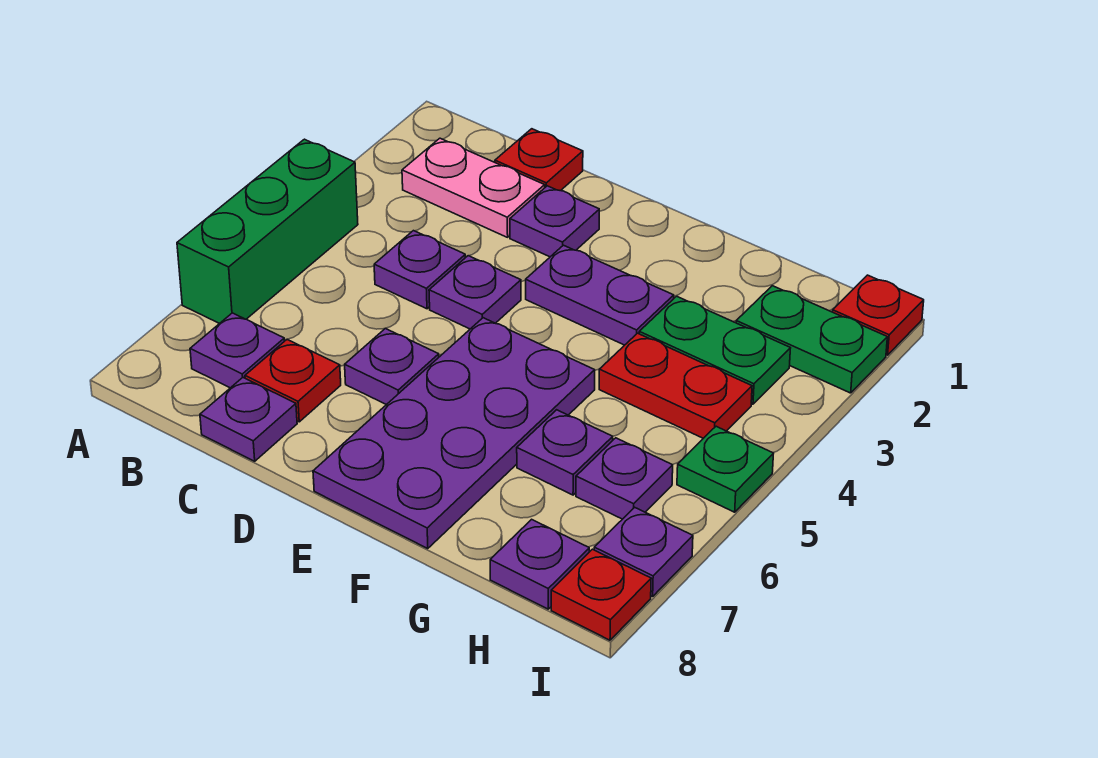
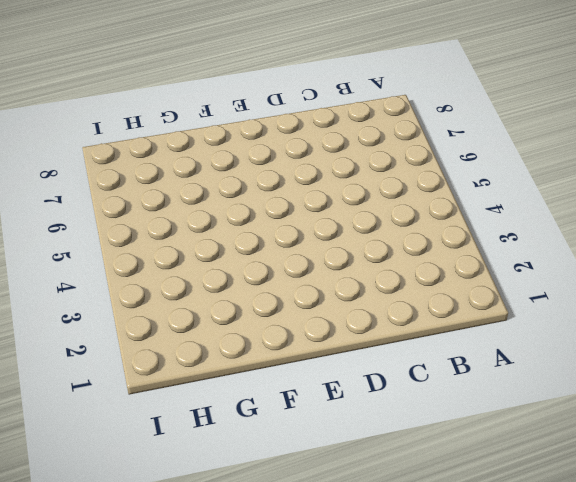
none -> green 1x3 brick [177,139,358,324]
none -> pink 1x2 plate [402,138,545,237]
none -> purple 1x1 plate [190,313,284,388]

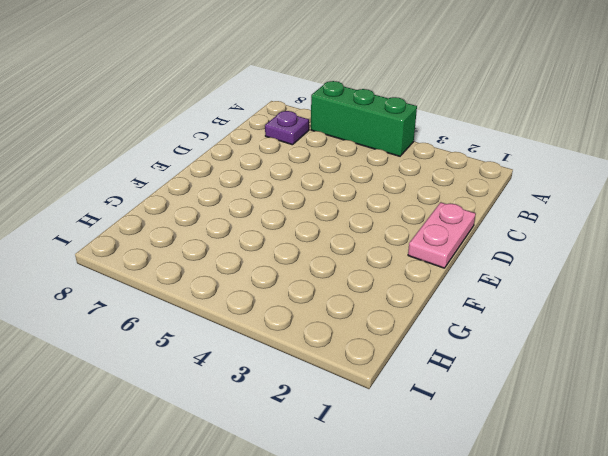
pink 1x2 plate [408,202,476,268] -> pink 1x2 plate moved to [402,138,545,237]
none -> red 1x1 plate [495,129,583,191]
none -> purple 1x1 plate [374,231,465,309]
none -> red 1x1 plate [245,339,341,422]

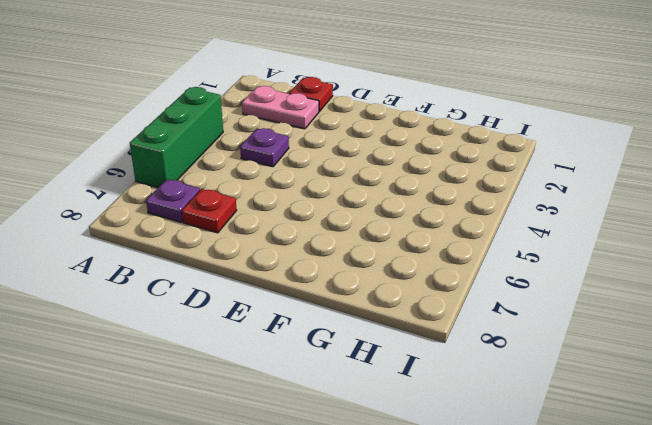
none -> purple 1x1 plate [200,378,297,461]
none -> purple 1x1 plate [510,186,599,257]
none -> purple 1x1 plate [429,256,521,329]

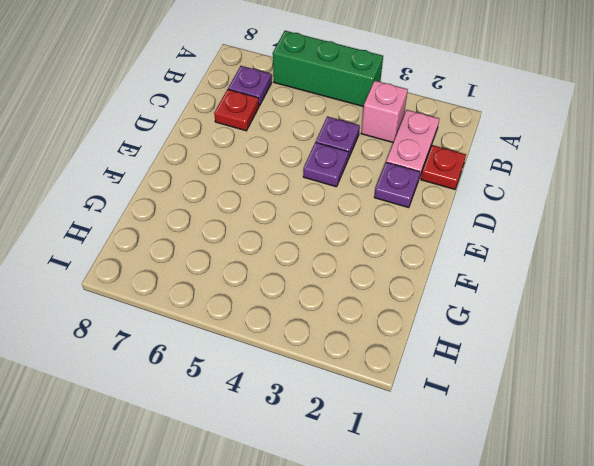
pink 1x1 brick [361,81,408,143] -> none
none -> purple 1x1 plate [200,378,297,461]
none -> purple 1x1 plate [345,328,439,405]
none -> purple 1x2 plate [526,245,674,345]

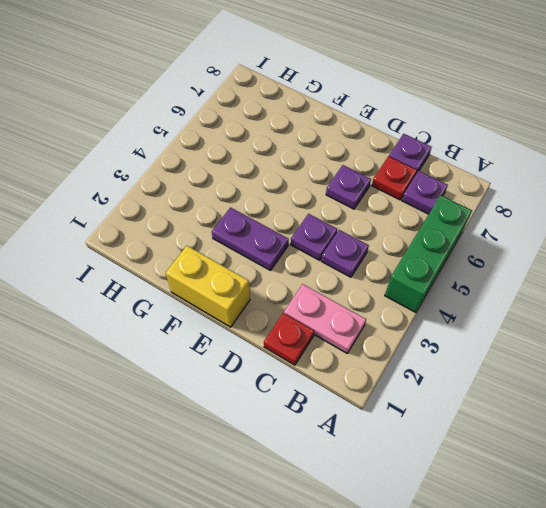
yellow 1x2 brick [166,246,250,327] -> none
none -> purple 1x1 plate [510,186,599,257]
none -> purple 2x4 plate [313,318,595,549]
none -> green 1x2 plate [639,296,790,404]

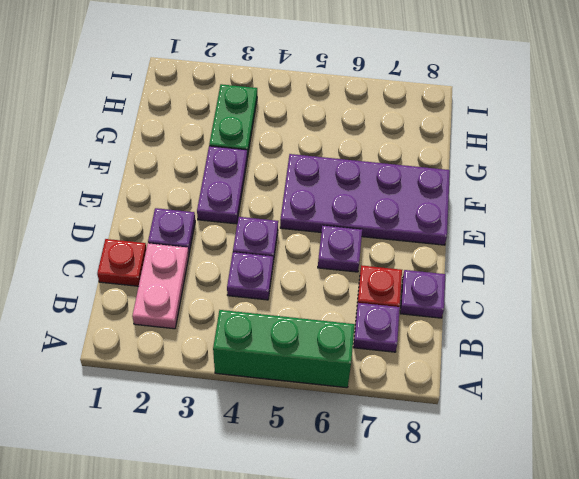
none -> red 1x2 plate [599,333,752,438]
none -> purple 1x1 plate [517,410,613,495]
none -> green 1x2 plate [736,286,887,393]

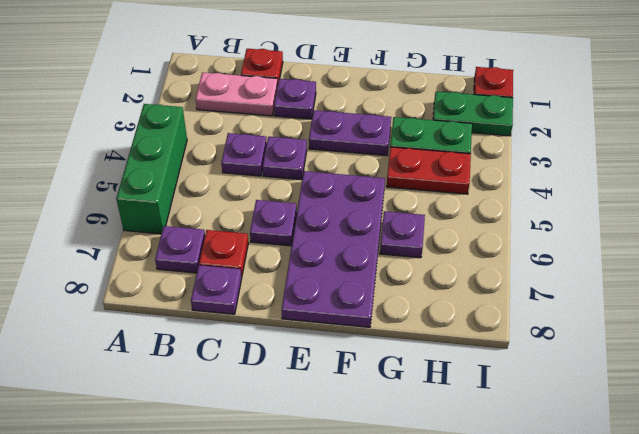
none -> purple 1x1 plate [576,438,673,519]
none -> purple 1x1 plate [490,519,589,609]
none -> green 1x1 plate [677,426,774,512]

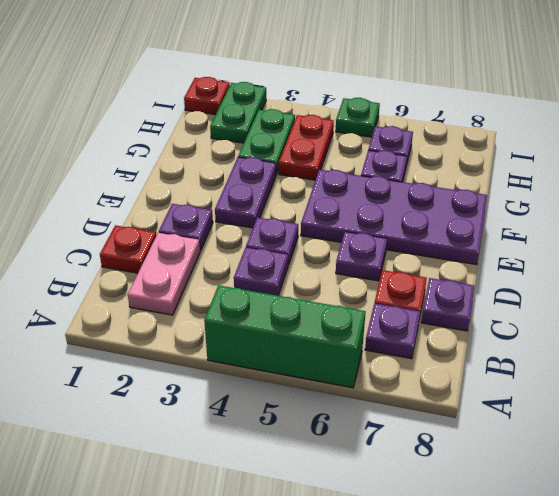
none -> purple 1x1 plate [490,519,589,609]
none -> purple 1x1 plate [594,507,693,597]
none -> red 1x1 plate [551,549,651,640]

